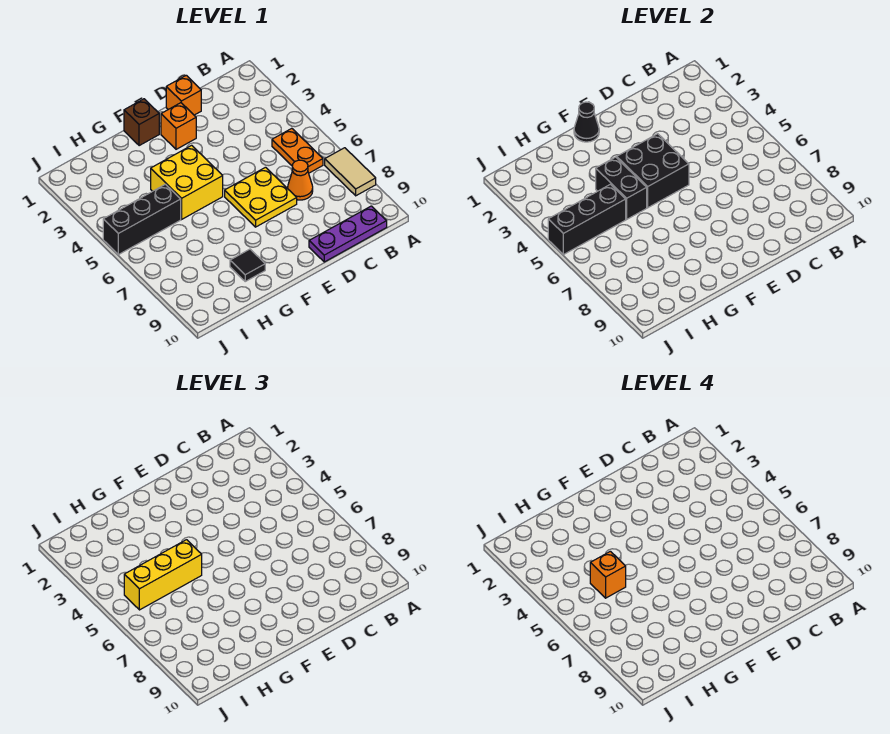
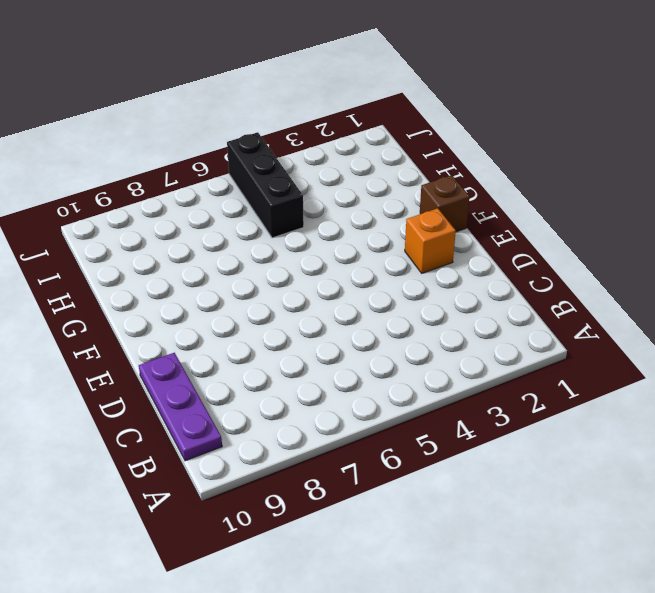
none -> tan 1x2 tile [325,148,376,196]
none -> orange 1x2 plate [272,128,323,173]
none -> orange 1x1 cone [288,160,313,200]

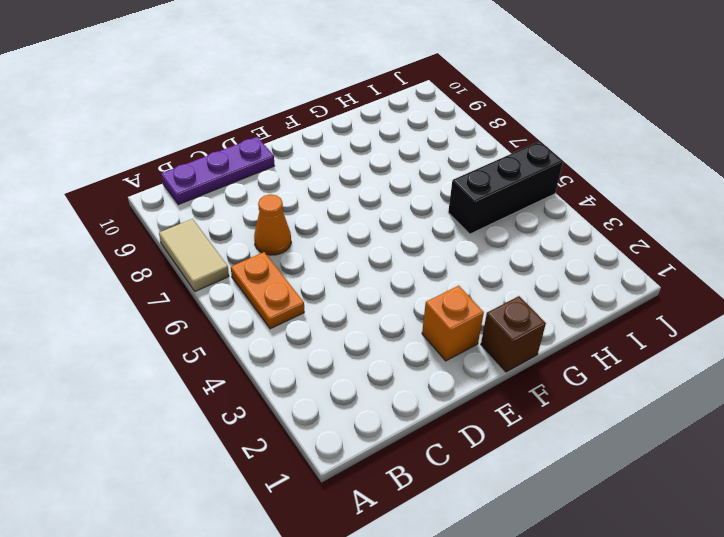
none -> orange 1x1 brick [166,75,201,115]
none -> yellow 2x2 plate [225,167,297,227]
none -> yellow 2x2 brick [151,145,223,219]

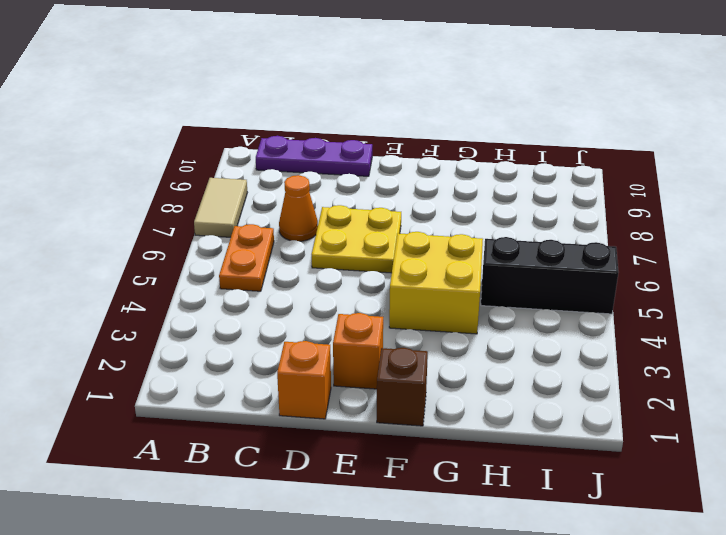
none -> black 1x1 tile [230,249,265,281]
none -> black 2x2 brick [617,134,689,208]
none -> black 1x1 cone [574,102,599,142]

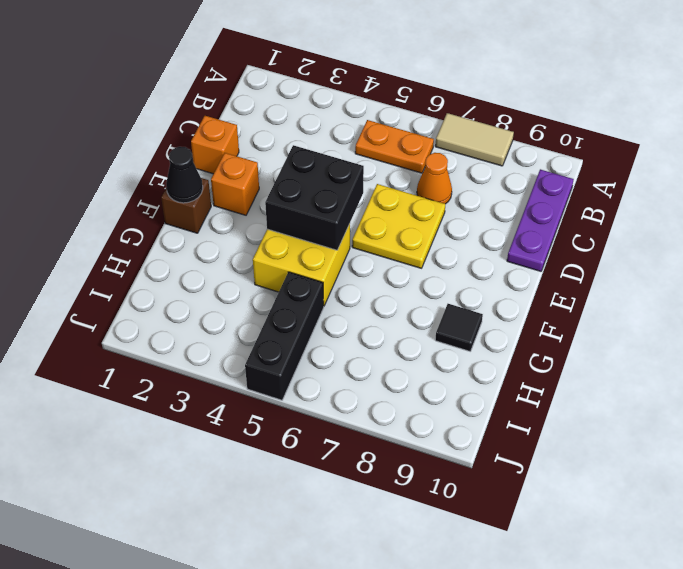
none -> black 1x2 brick [596,157,647,219]
none -> black 1x3 brick [548,184,626,255]
none -> yellow 1x3 brick [124,540,202,610]

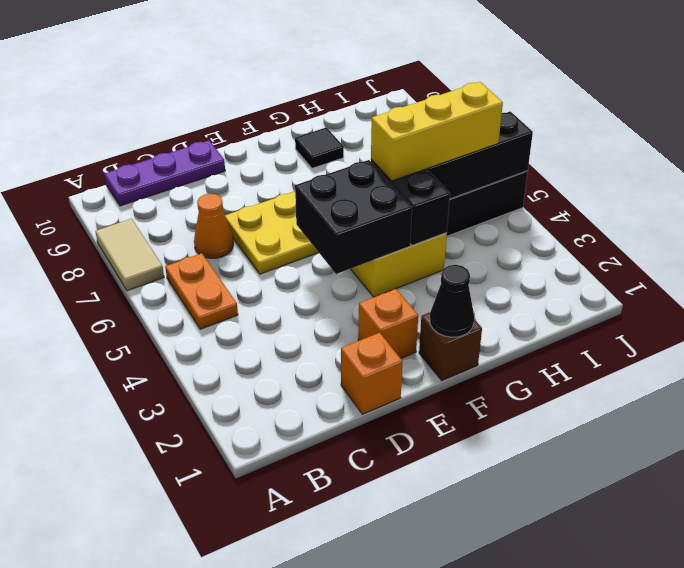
none -> orange 1x1 brick [590,551,626,598]

